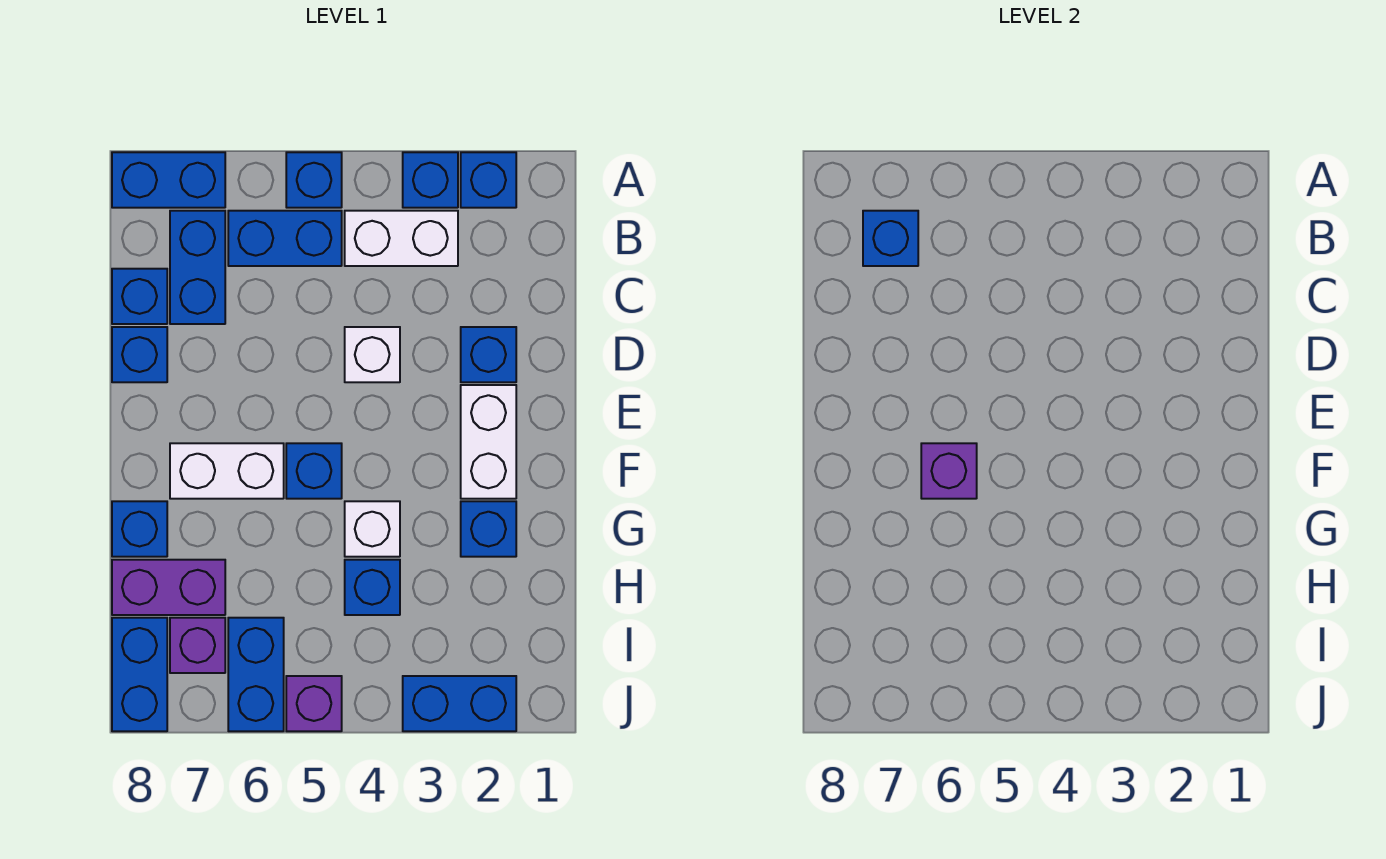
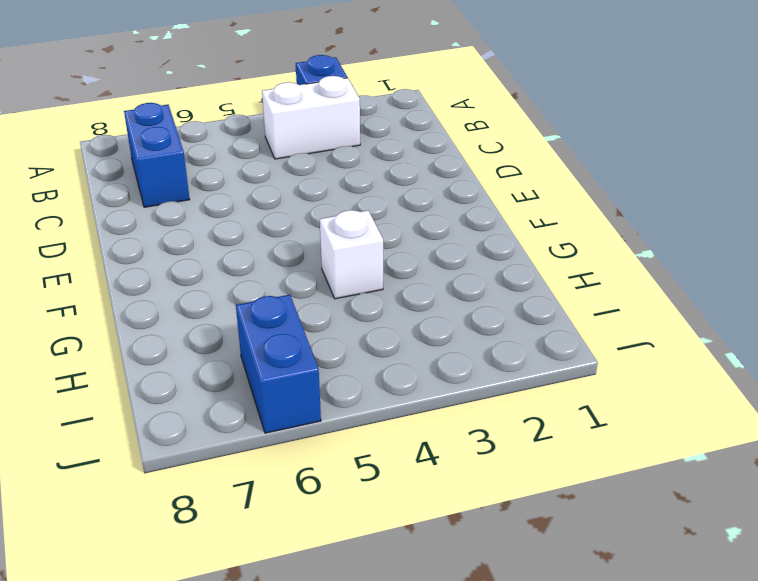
none -> blue 1x1 brick [461,152,516,208]
none -> blue 1x1 brick [286,152,342,208]
none -> blue 1x2 brick [112,152,225,208]

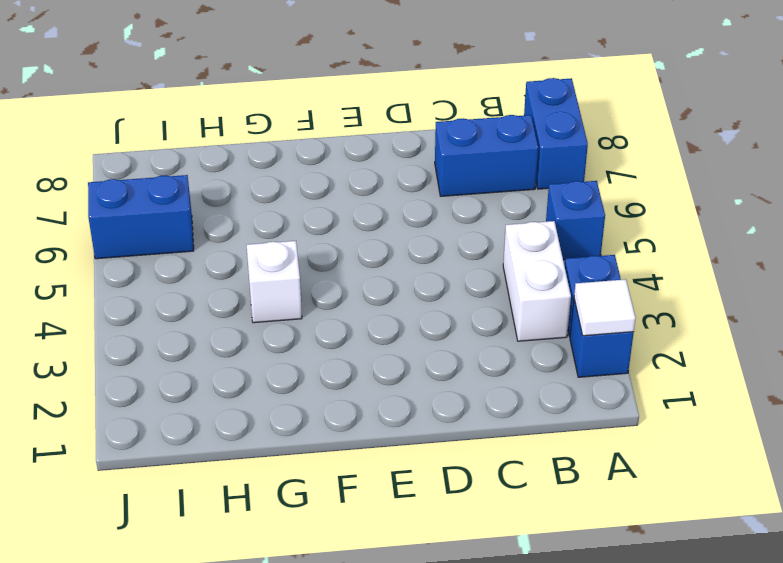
white 1x1 tile [574,279,636,336] -> none
none -> blue 1x2 brick [228,211,342,266]
none -> blue 1x1 brick [112,269,167,324]
none -> blue 1x1 brick [461,327,516,382]

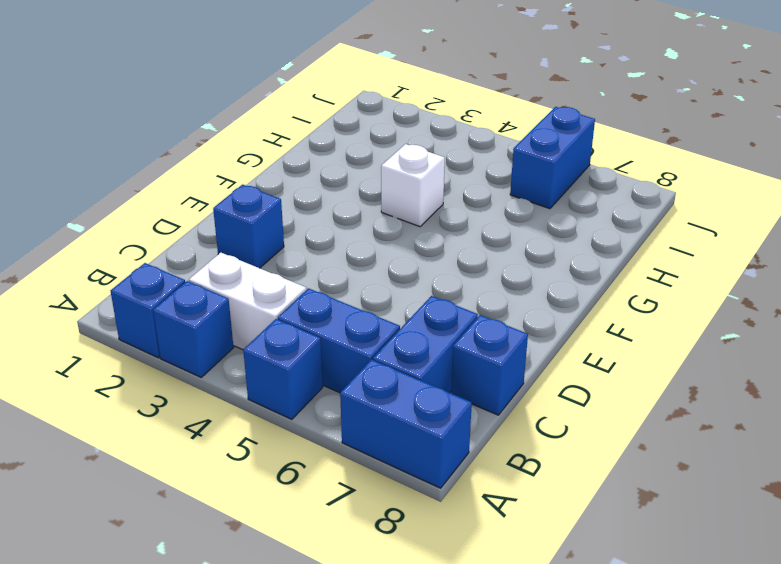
none -> white 1x1 brick [345,327,400,382]
none -> blue 1x1 brick [112,327,167,382]
none -> white 1x2 brick [461,385,516,499]

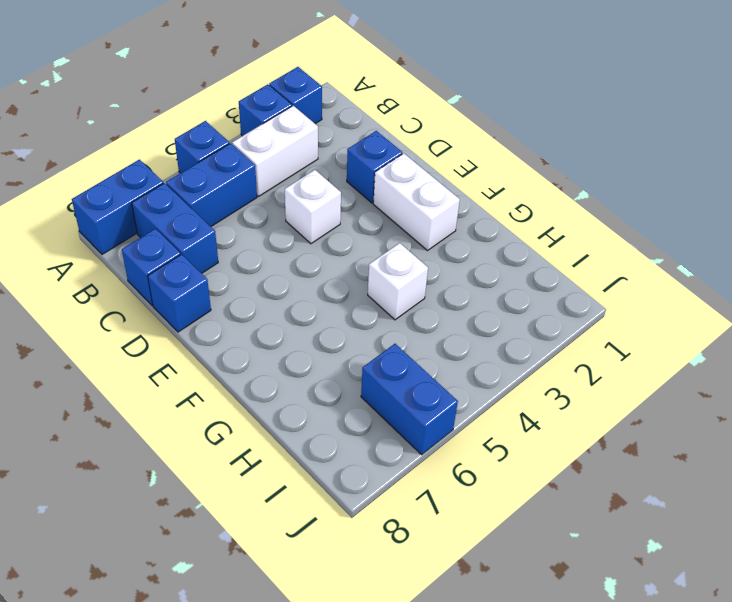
none -> blue 1x1 brick [286,443,342,499]
none -> white 1x2 brick [170,443,284,499]
none -> blue 1x1 brick [461,501,516,557]

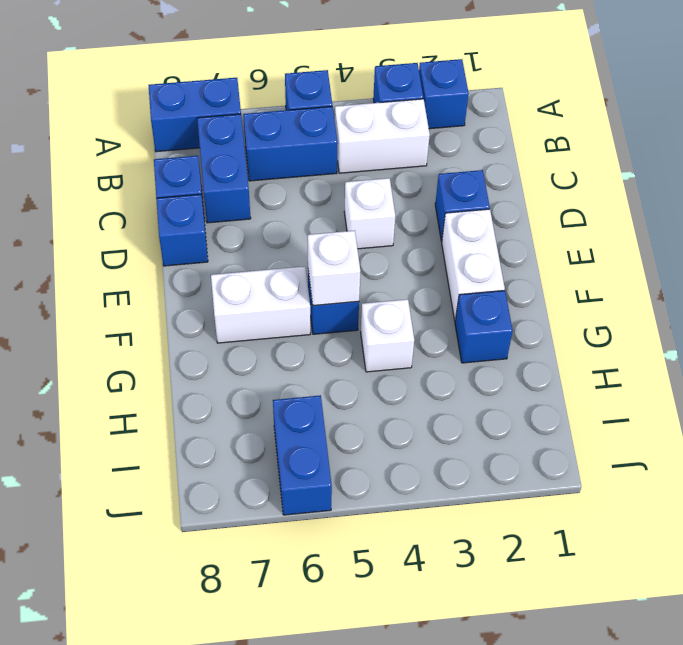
white 1x1 brick [308,231,360,306] -> none
none -> blue 1x1 brick [112,501,167,557]
none -> blue 1x1 brick [345,560,400,615]
none -> purple 1x2 brick [112,560,225,615]

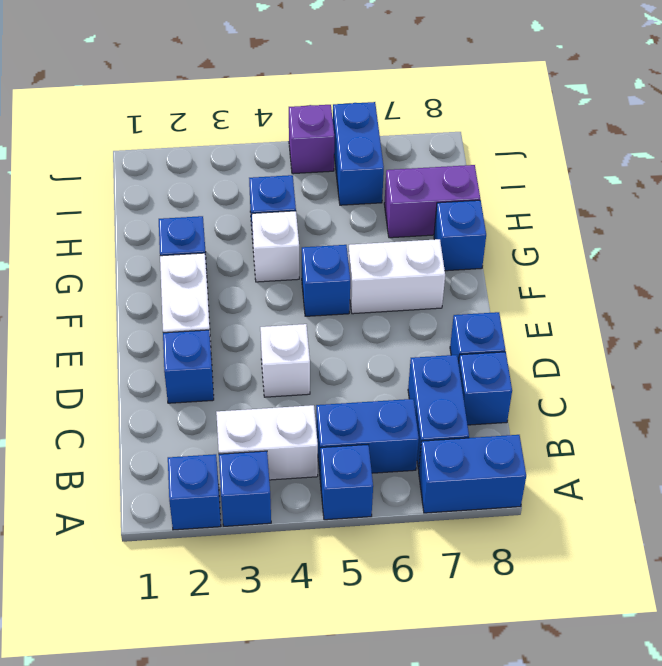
none -> purple 1x1 brick [170,618,225,673]
none -> blue 1x2 brick [112,618,167,731]
none -> blue 1x2 brick [403,676,516,731]

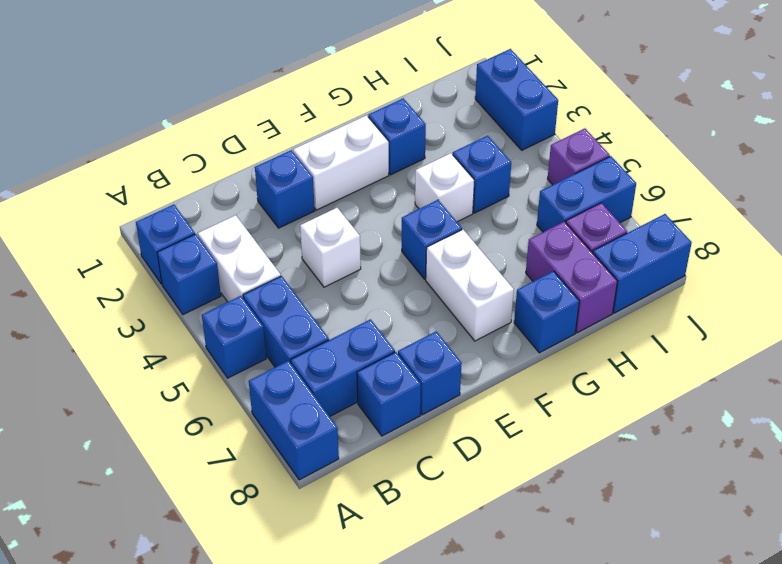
none -> blue 1x1 brick [863,211,918,266]
none -> purple 1x1 brick [921,443,977,499]

